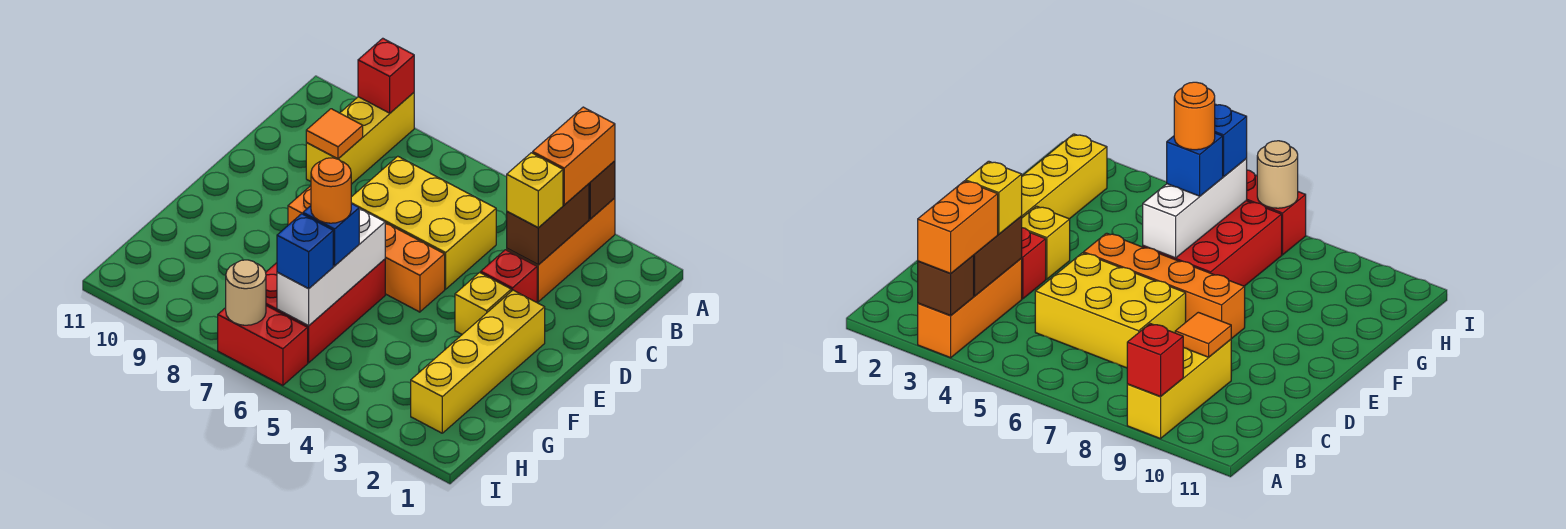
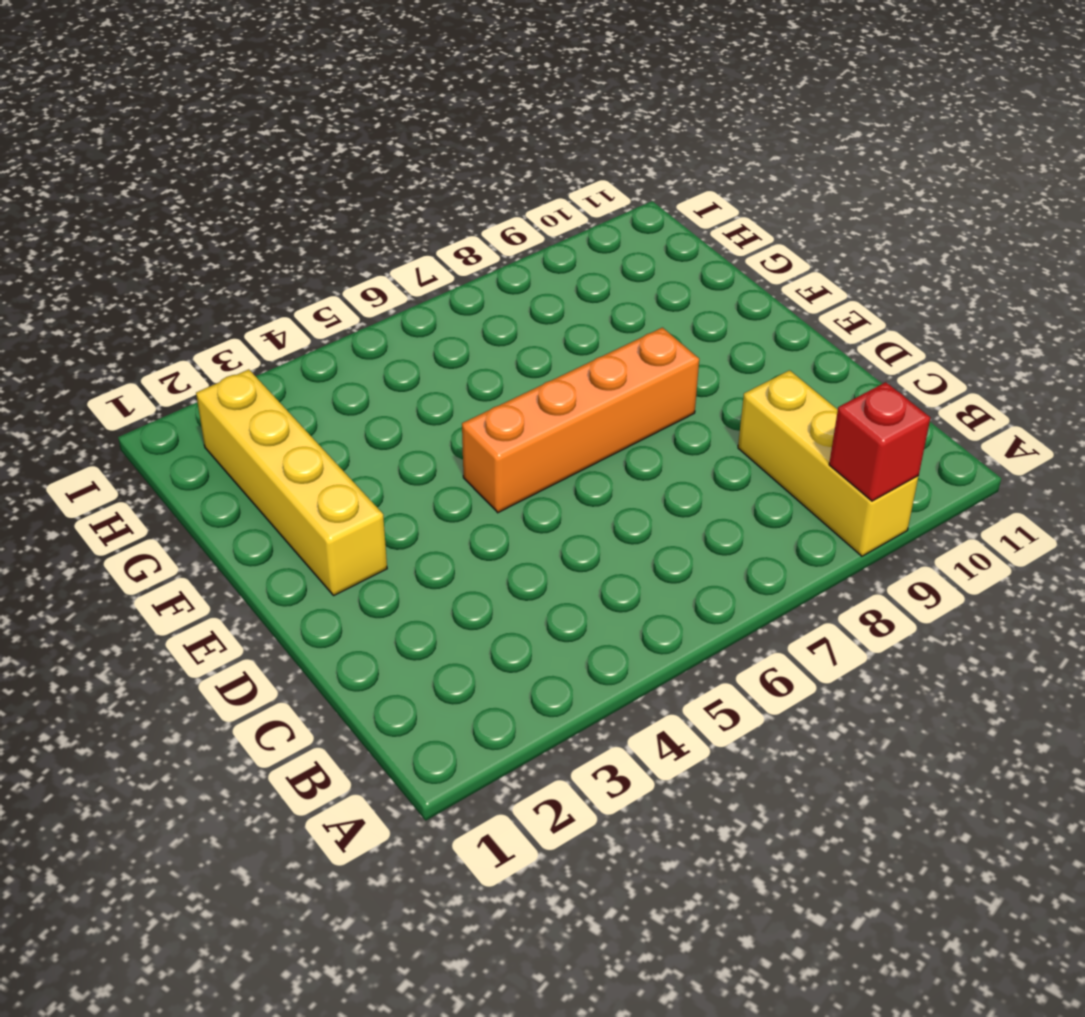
none -> orange 1x3 brick [507,198,615,302]
none -> yellow 2x3 brick [351,156,496,289]
none -> red 1x1 brick [481,250,537,302]

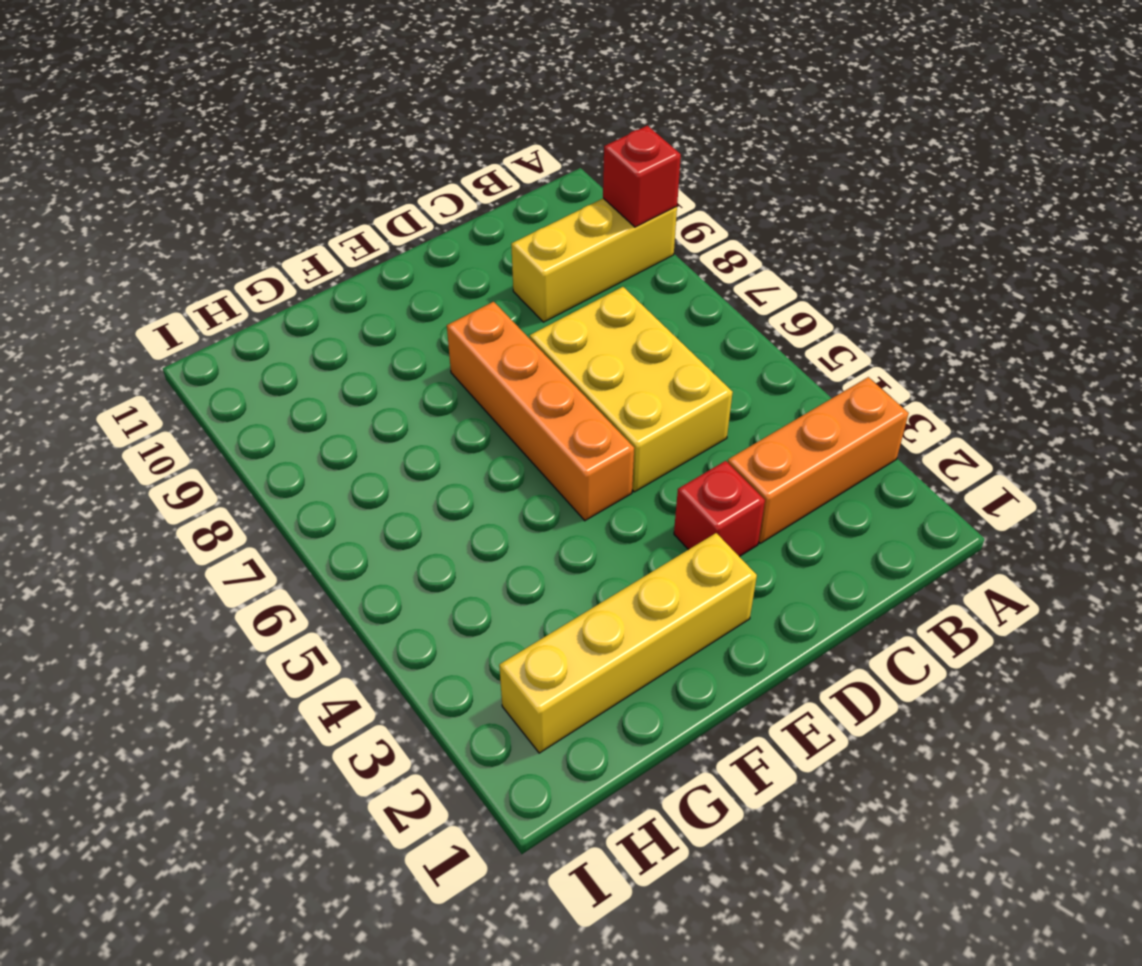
none -> yellow 1x1 brick [455,273,511,334]
none -> red 2x3 brick [266,259,385,363]
none -> red 1x2 brick [218,306,308,385]

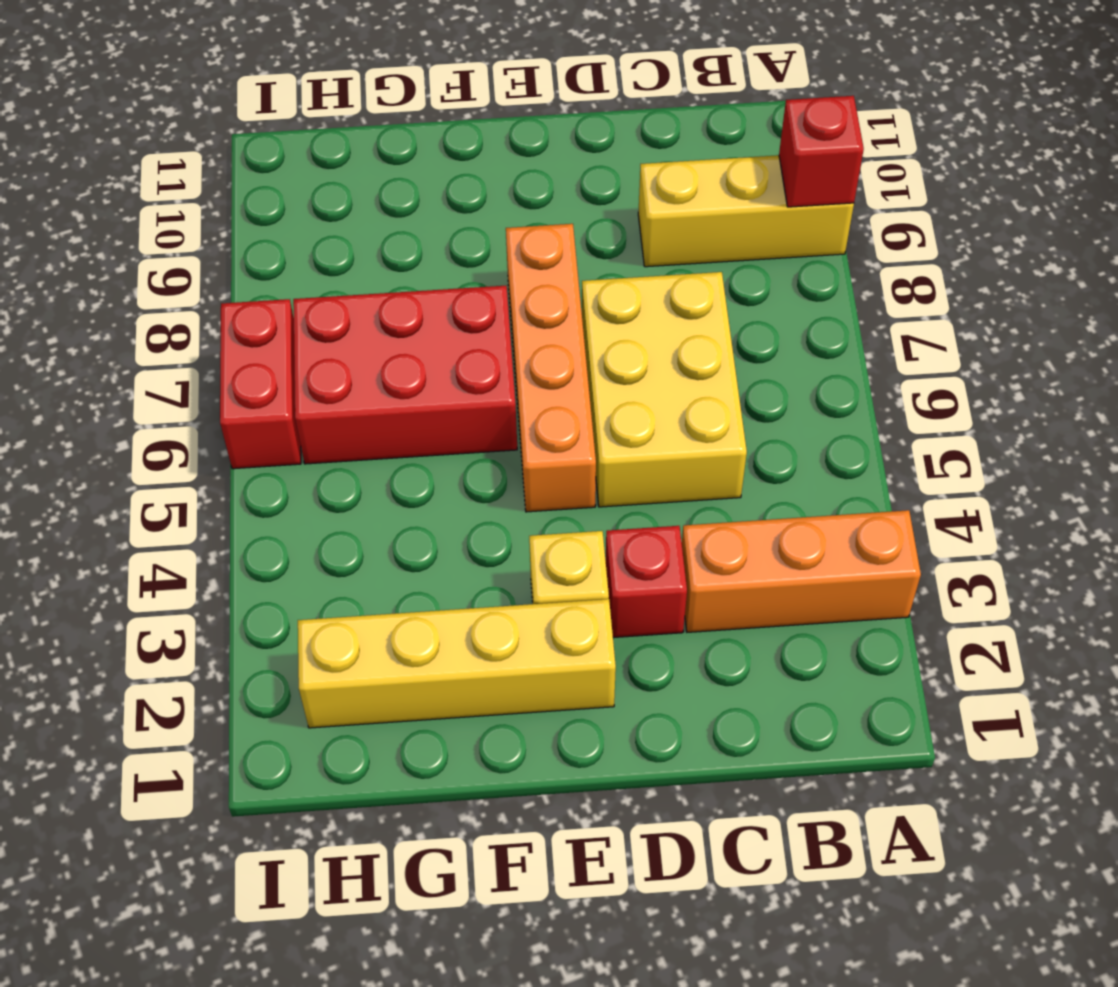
none -> brown 1x1 brick [589,161,615,219]
none -> brown 1x2 brick [506,184,589,265]
none -> orange 1x1 tile [306,109,363,159]

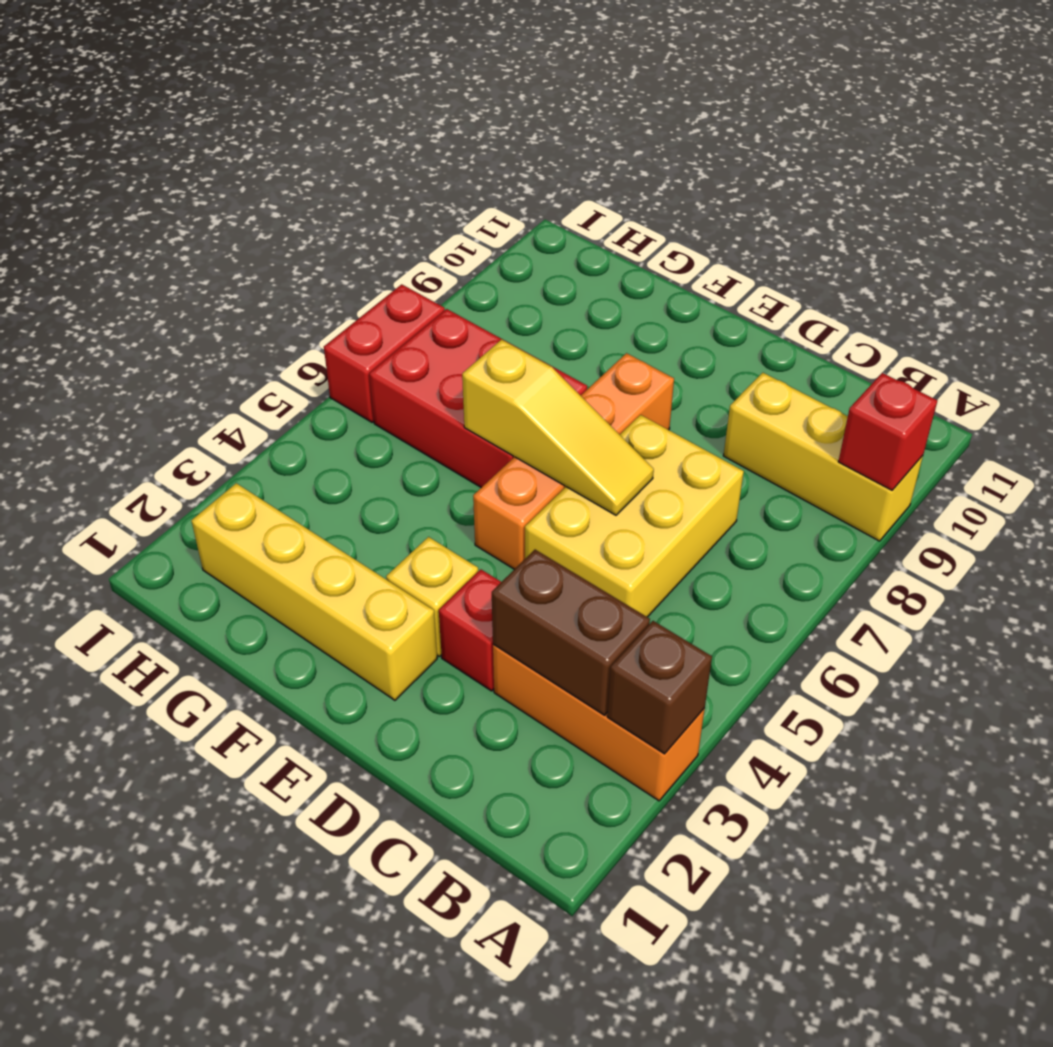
yellow 1x3 slope [462,340,654,515] -> white 1x3 brick [277,208,385,325]
none -> orange 1x1 tile [306,109,363,159]
none -> tan 1x1 round brick [226,260,266,325]
none -> orange 1x2 brick [533,107,615,205]

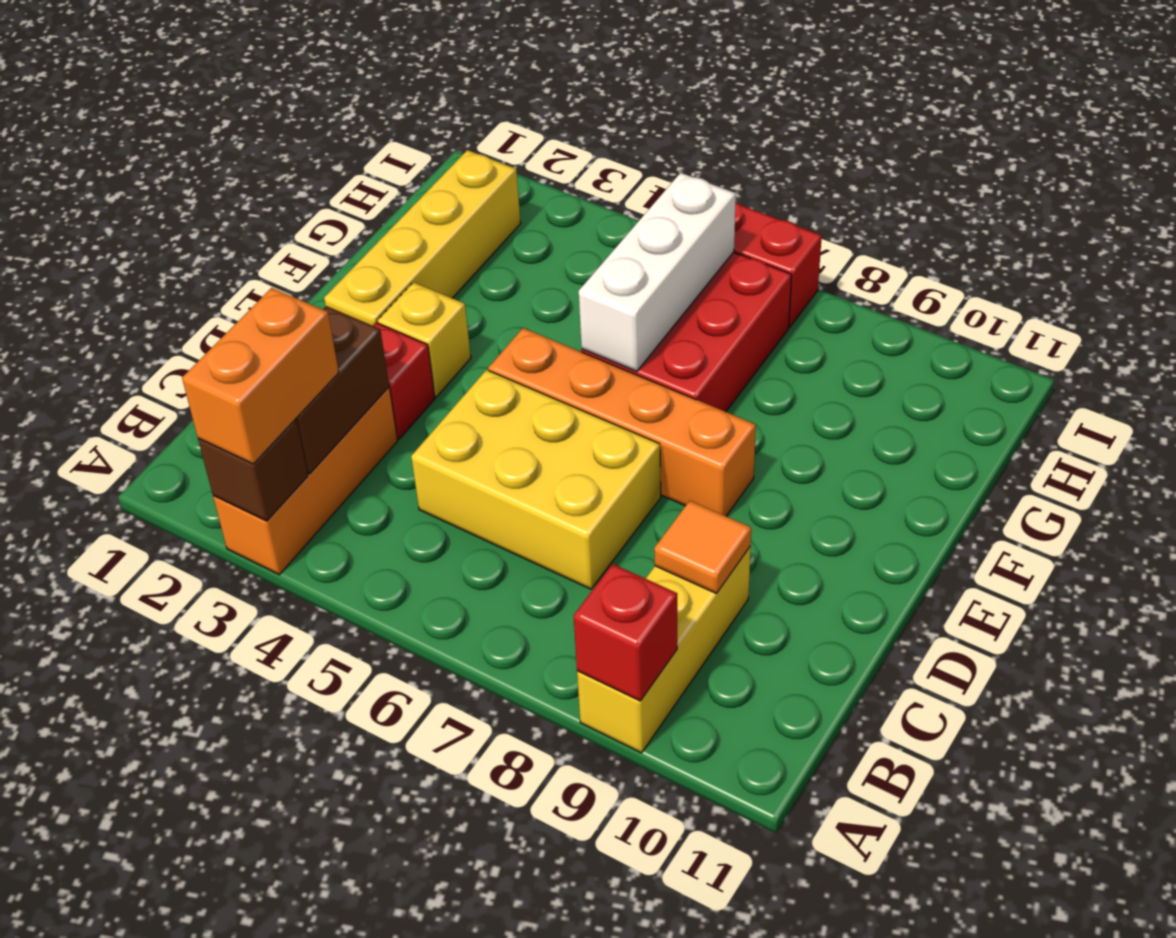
none -> tan 1x1 round brick [226,260,266,325]
none -> yellow 1x1 brick [507,153,563,227]
none -> blue 1x1 brick [303,203,359,266]

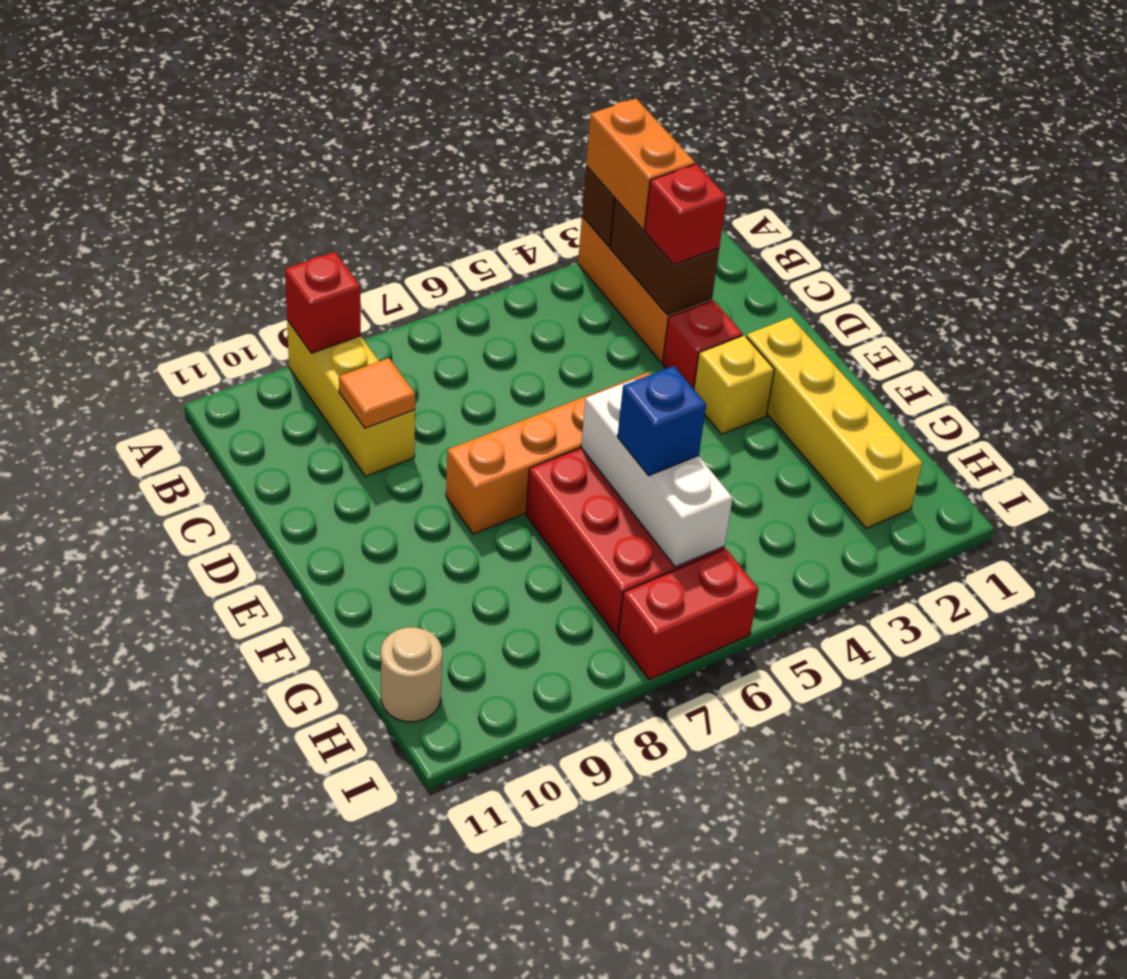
red 1x1 brick [645,164,727,265] -> yellow 1x1 brick [507,153,563,227]
tan 1x1 round brick [381,627,442,722] -> tan 1x1 round brick moved to [226,260,266,325]
none -> yellow 2x3 brick [351,156,496,289]
none -> blue 1x1 brick [277,214,333,289]
none -> orange 1x1 round brick [311,158,351,223]

